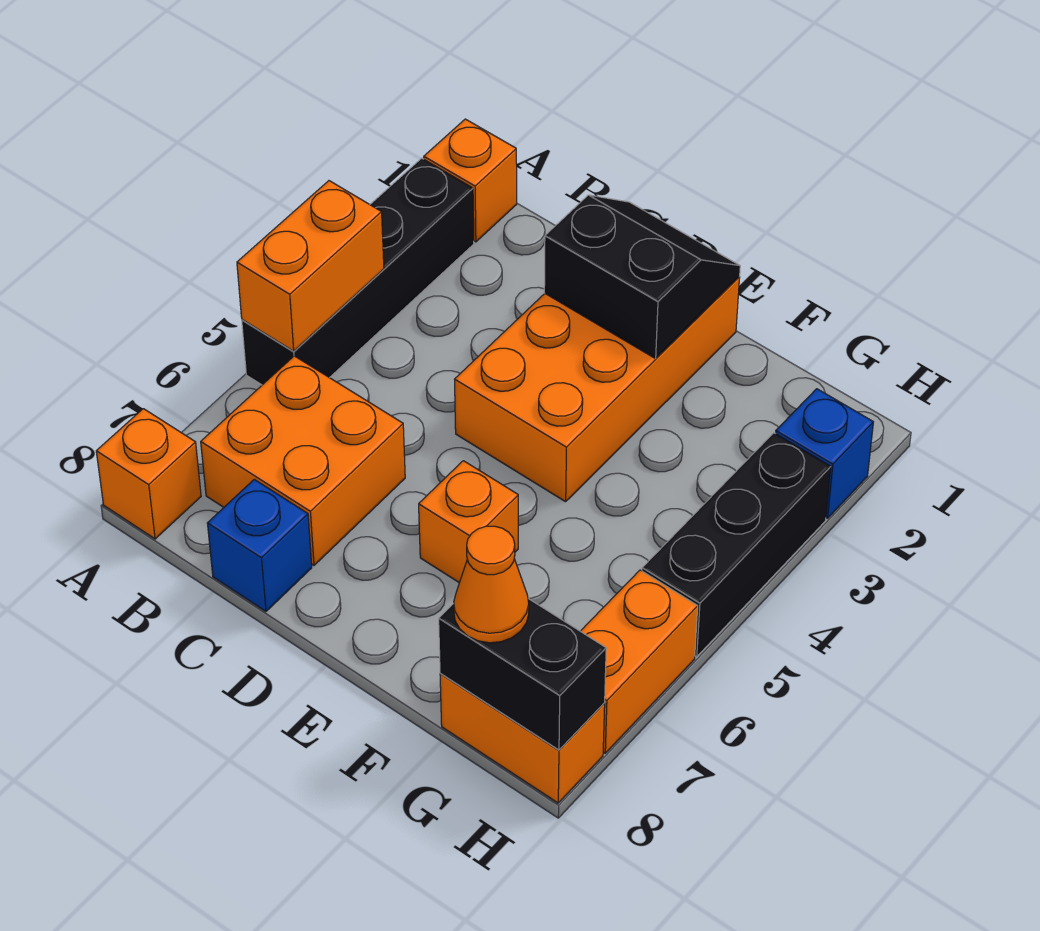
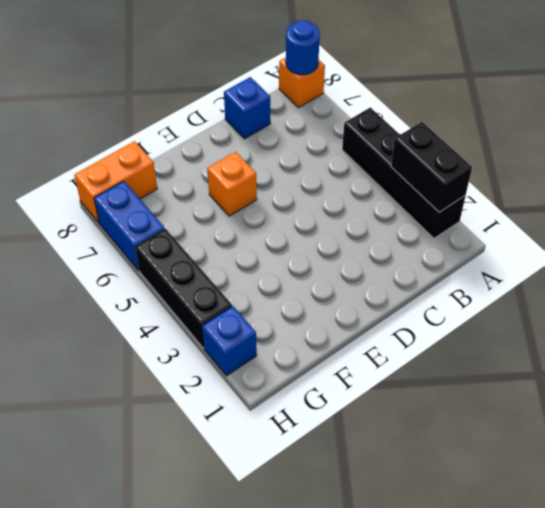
black 1x2 brick [391,122,472,212] -> black 1x2 brick turned to [439,598,606,750]
blue 1x1 round brick [286,20,320,75] -> none
blue 1x2 brick [94,181,165,270] -> orange 1x2 brick [581,570,698,753]
none -> orange 1x1 brick [424,119,517,242]
none -> orange 2x2 brick [201,356,405,565]
none -> orange 2x4 brick [455,277,740,502]

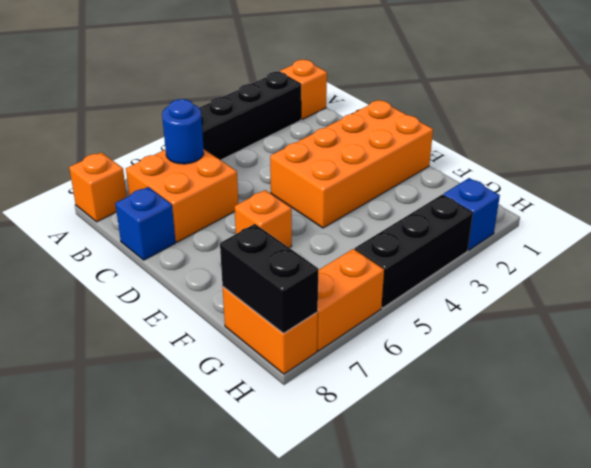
blue 1x1 round brick [162,99,204,164] -> none
none -> orange 1x2 brick [237,181,384,351]
none -> black 2x2 slope [544,195,740,359]
none -> orange 1x1 cone [454,526,529,643]

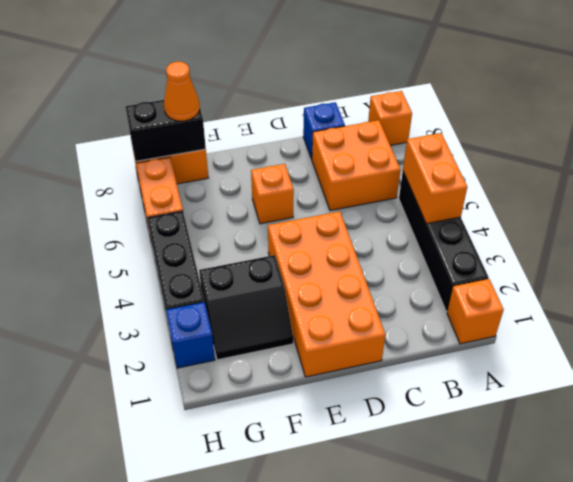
black 2x2 slope [199,255,294,360] -> black 2x2 slope moved to [544,195,740,359]

